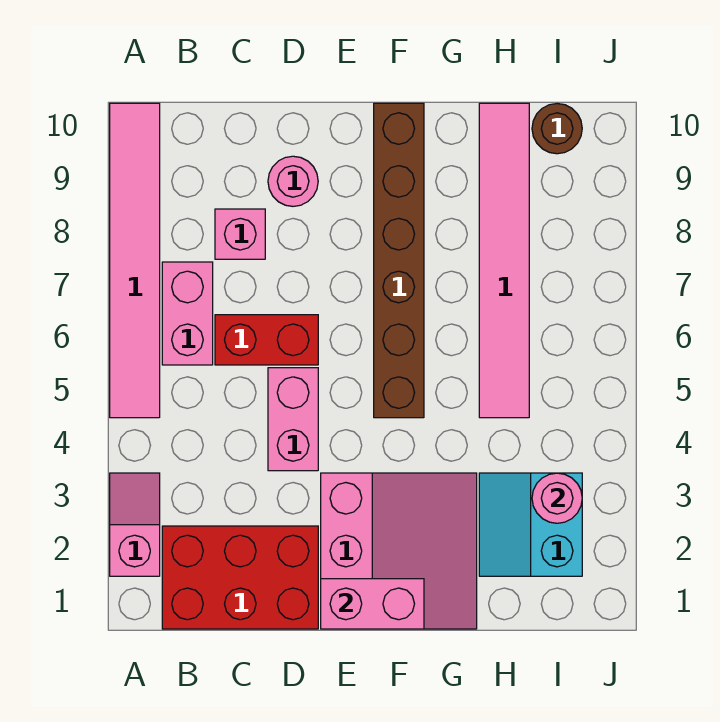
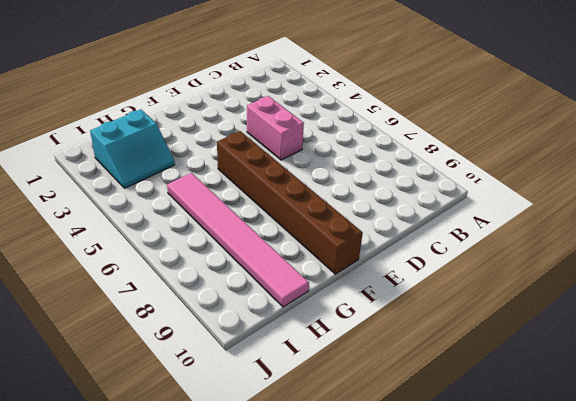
cyan 2x2 slope [90,109,175,188] -> cyan 2x2 slope turned to [479,473,582,576]
none -> pink 1x2 slope [110,473,160,576]
none -> pink 1x6 tile [110,103,160,418]
none -> red 2x3 brick [162,526,318,629]

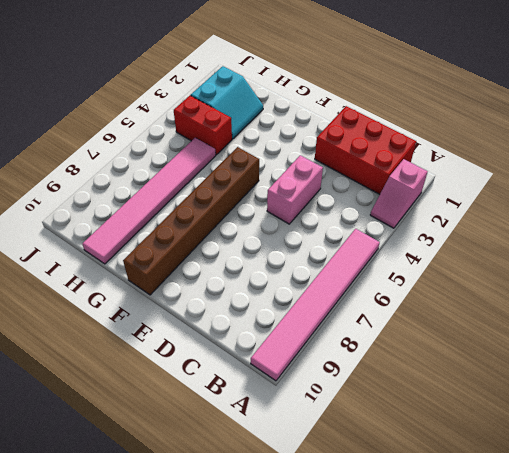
red 1x2 brick [174,95,232,155] -> red 1x2 brick moved to [215,315,318,365]
none -> pink 1x2 brick [162,262,213,365]
none -> pink 1x1 brick [215,209,265,259]
none -> pink 1x1 round brick [268,156,318,206]

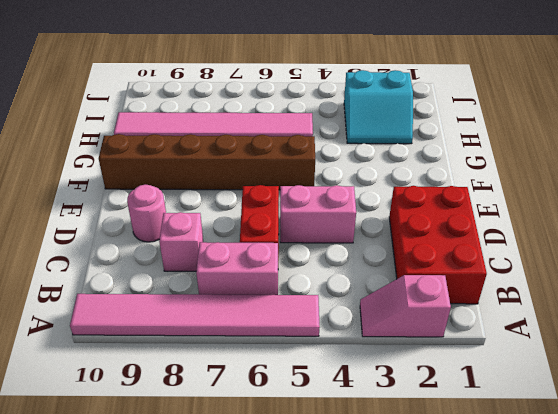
none -> pink 3x3 slope [321,473,477,629]
none -> brown 1x1 round brick [532,104,582,154]
none -> pink 1x2 brick [321,579,424,629]

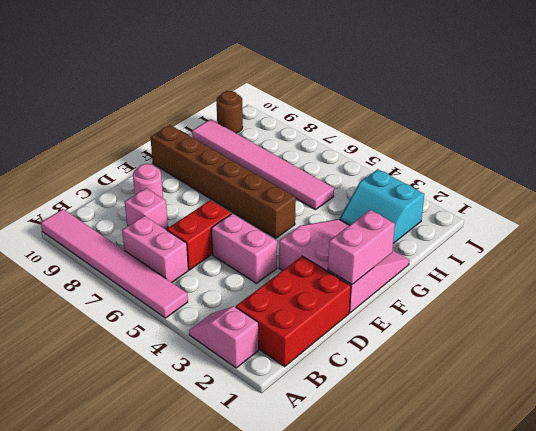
none -> pink 1x1 round brick [532,473,582,523]

